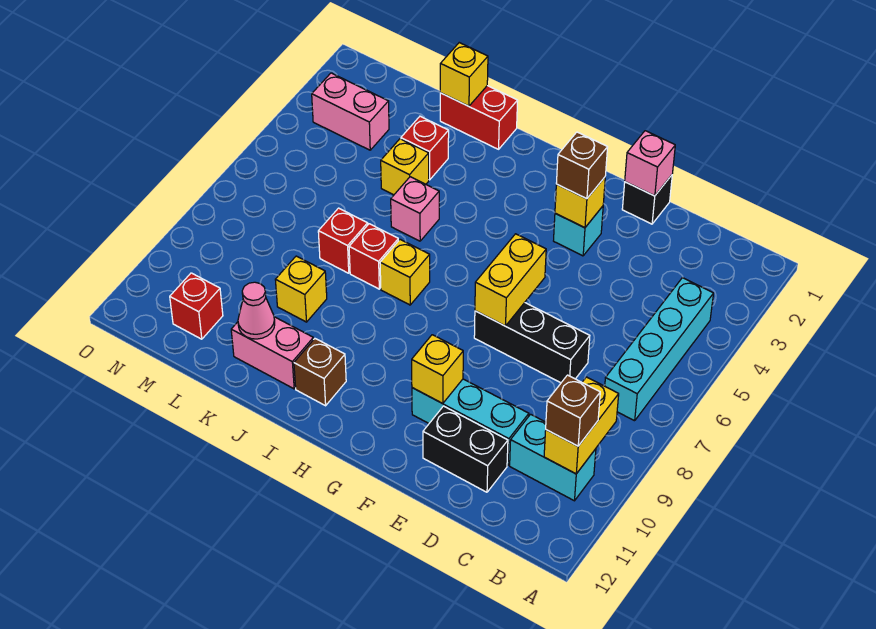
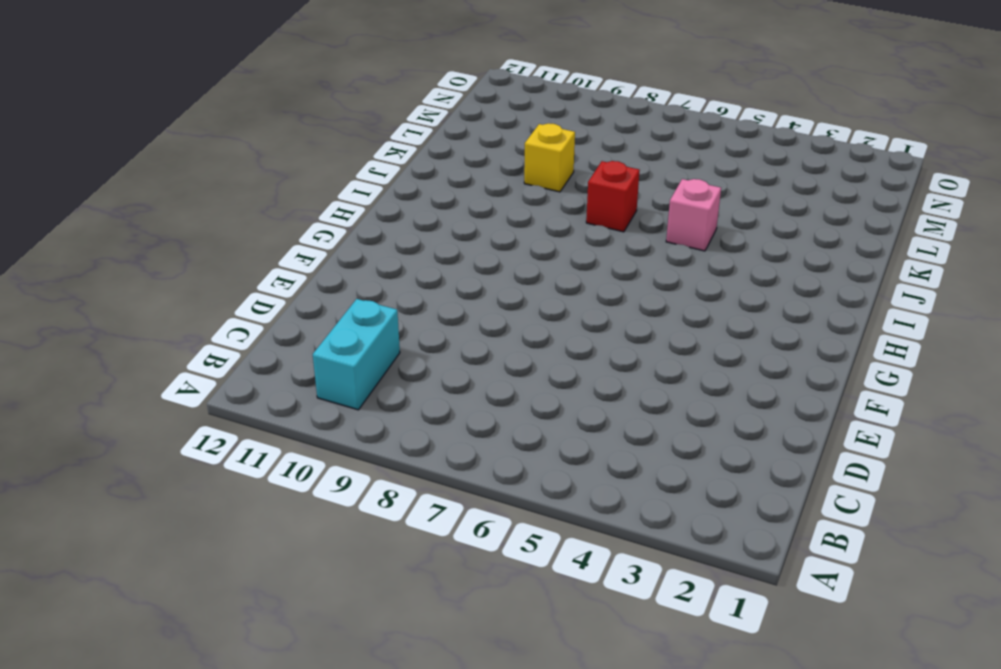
none -> cyan 1x4 brick [605,278,714,421]
none -> black 1x3 brick [474,303,590,383]
none -> cyan 1x3 brick [412,379,529,465]

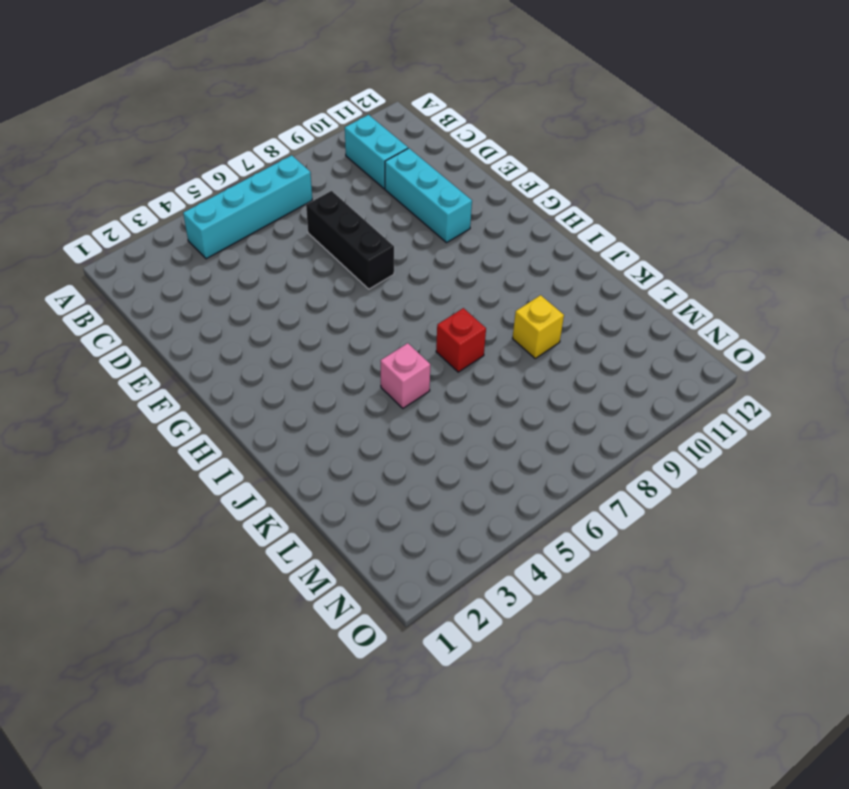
none -> black 1x2 brick [423,406,508,492]
none -> black 1x1 brick [622,175,672,224]
none -> cyan 1x1 brick [554,206,603,256]

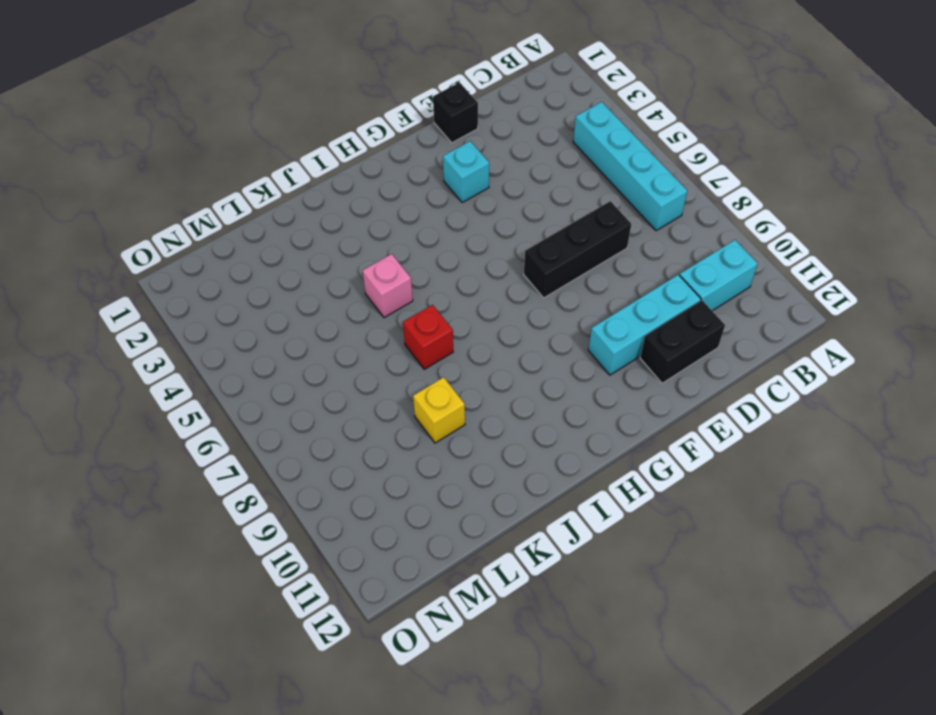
none -> yellow 1x1 brick [380,239,430,305]
none -> brown 1x1 brick [294,339,346,406]
none -> red 1x2 brick [440,86,518,149]

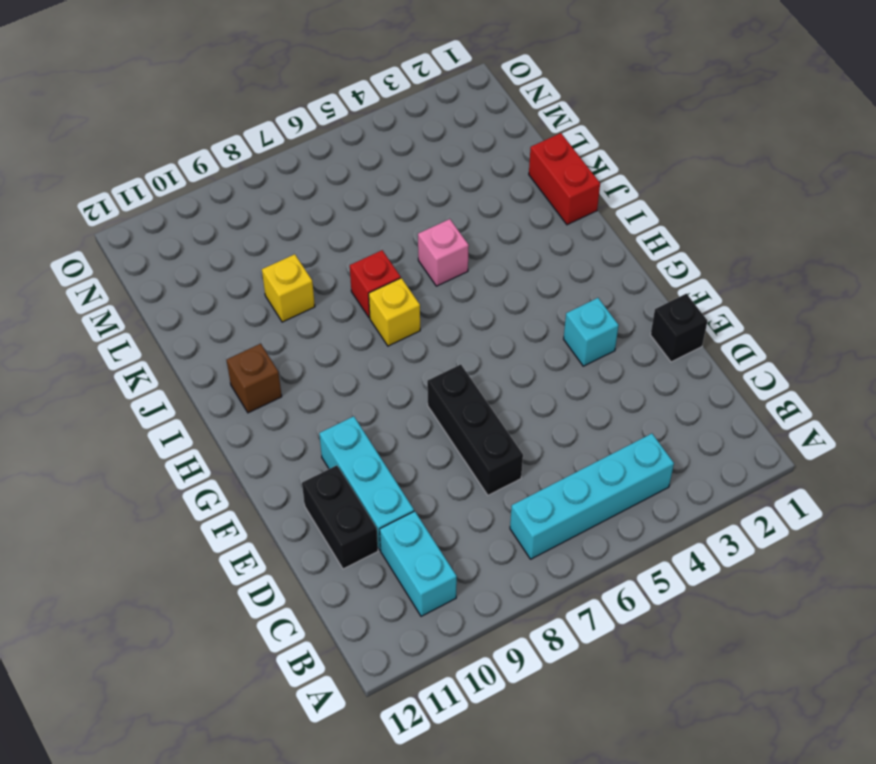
none -> pink 1x2 brick [231,317,313,389]
none -> red 1x1 brick [401,116,449,180]
none -> yellow 1x1 brick [381,139,429,195]

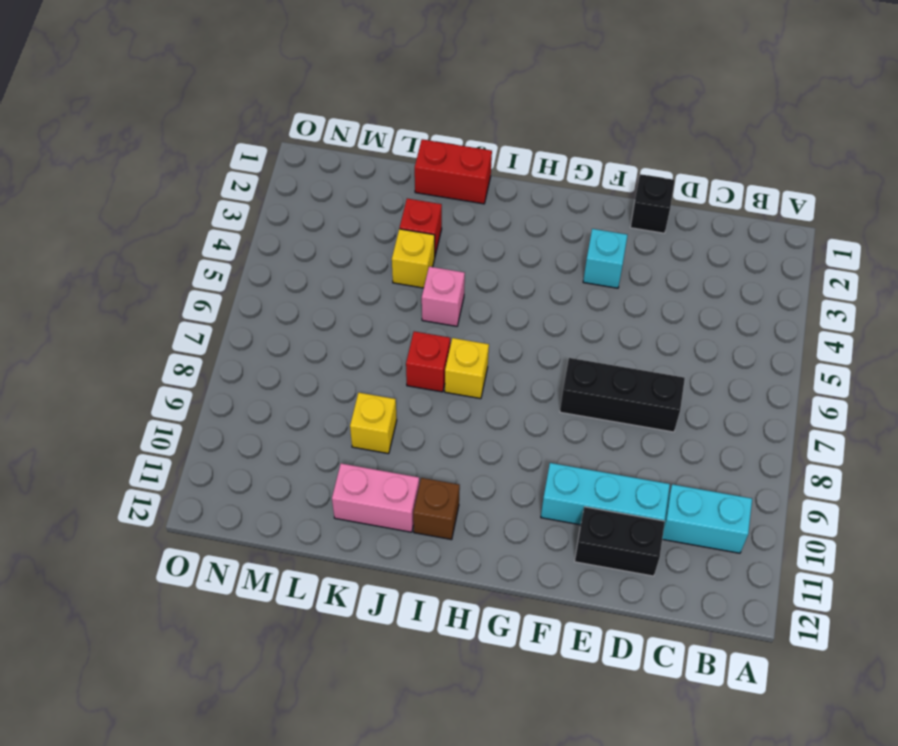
none -> cyan 1x4 brick [605,278,714,421]
none -> red 1x1 brick [318,208,368,273]
none -> pink 1x2 brick [312,73,389,150]

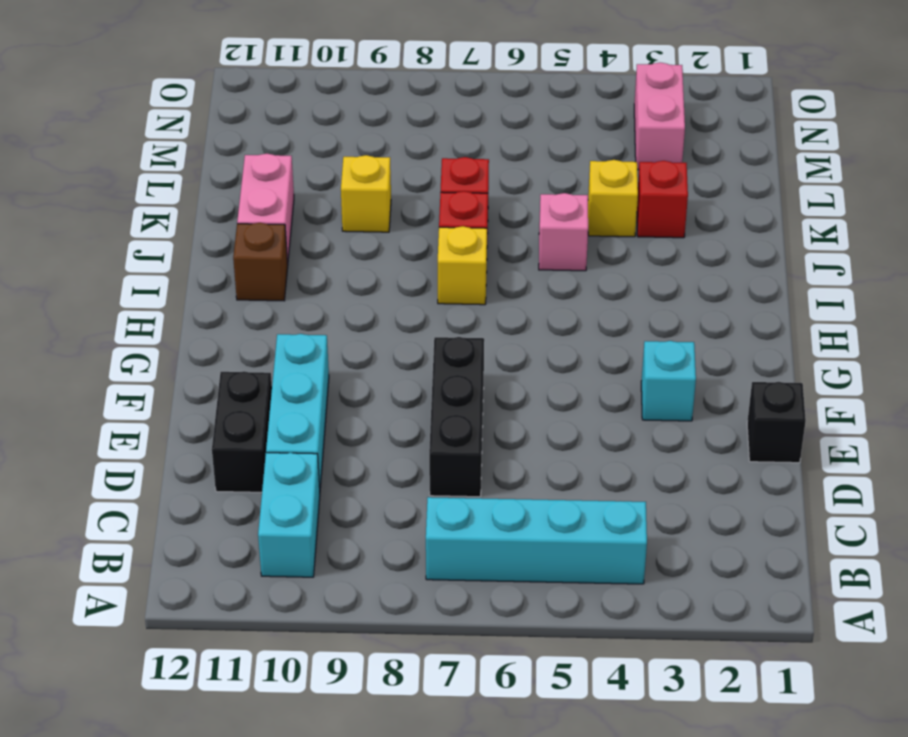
none -> red 1x2 brick [440,86,518,149]
none -> red 1x1 brick [170,273,223,339]
none -> yellow 1x2 brick [544,377,619,474]

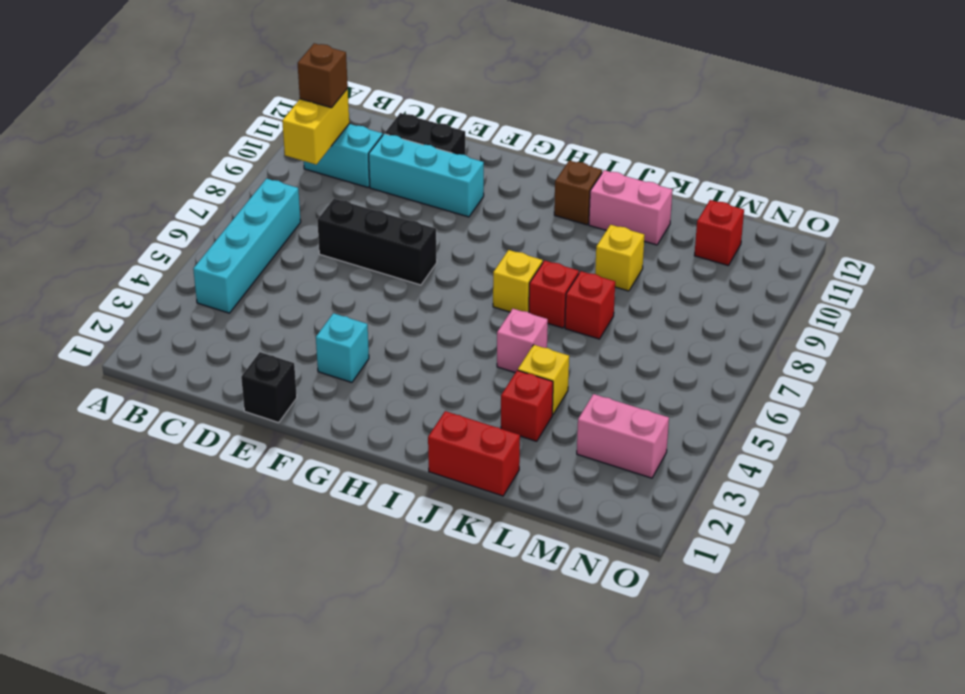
none -> pink 1x1 brick [625,131,675,196]
none -> yellow 1x1 brick [555,177,605,228]
none -> yellow 1x2 brick [475,234,546,326]

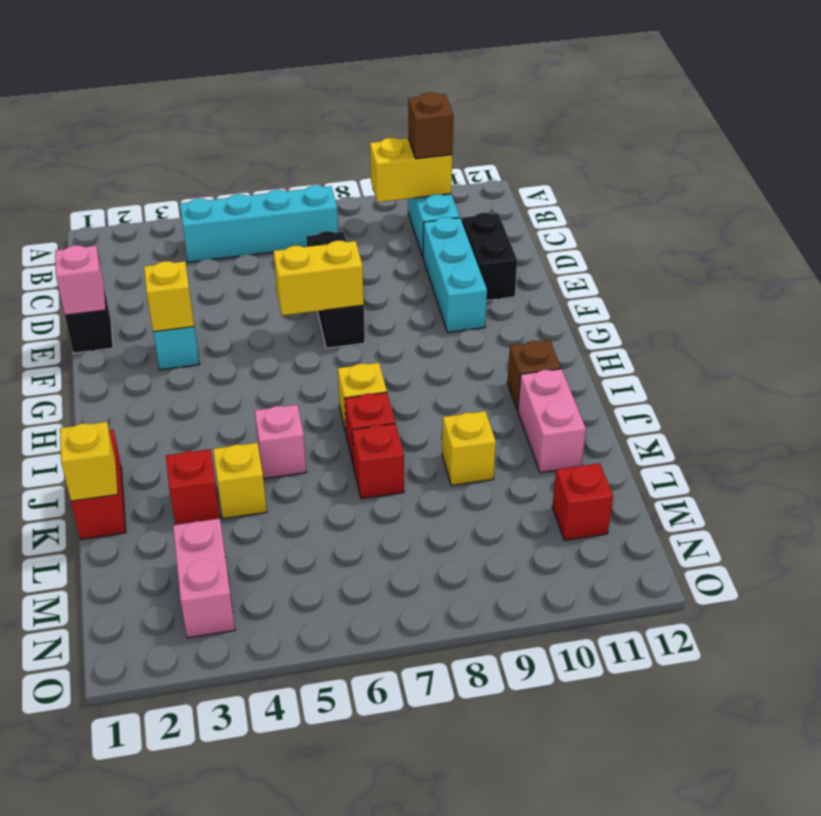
none -> yellow 1x1 brick [412,335,463,404]
none -> pink 1x1 cone [238,282,275,339]
none -> brown 1x1 brick [556,132,608,199]

